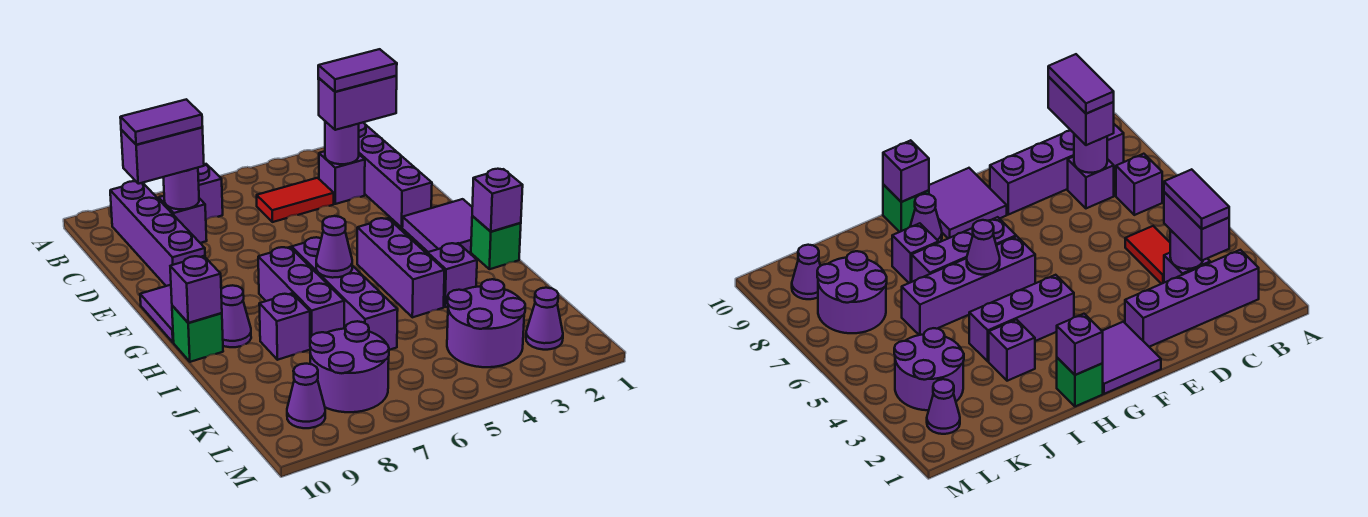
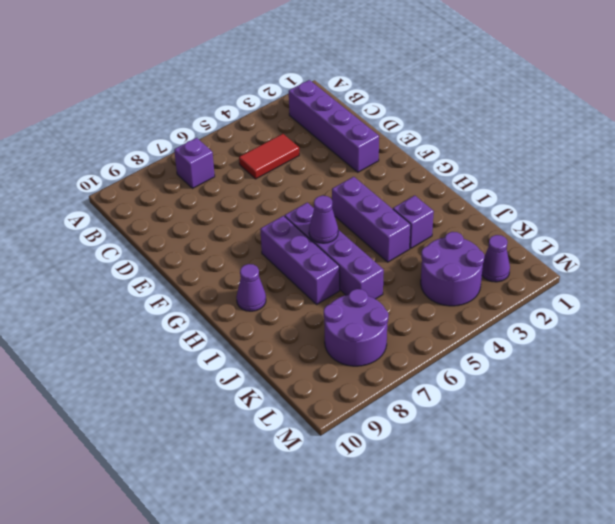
none -> purple 1x4 brick [110,181,205,286]
none -> purple 1x1 brick [319,151,365,204]
none -> purple 1x1 brick [159,196,207,243]

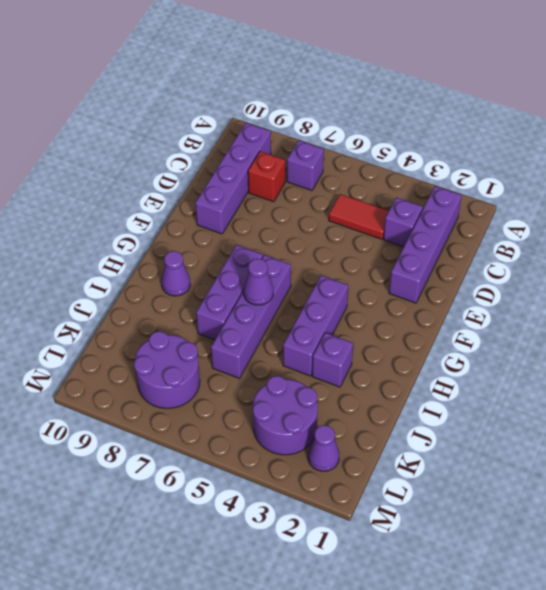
red 1x1 brick [248,151,285,202] -> purple 1x1 brick [159,196,207,243]
none -> purple 2x2 tile [402,199,472,252]
none -> purple 2x2 tile [140,285,174,342]
none -> green 1x1 brick [471,216,521,269]

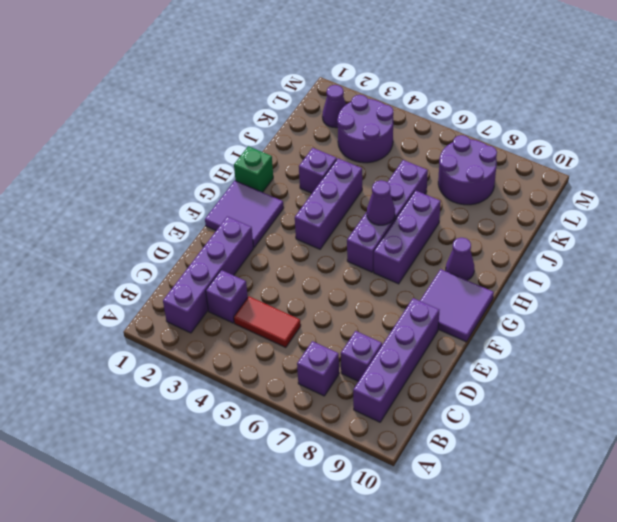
none -> green 1x1 brick [172,306,223,362]
none -> purple 1x1 brick [259,293,311,360]
none -> purple 1x1 cone [287,364,325,428]

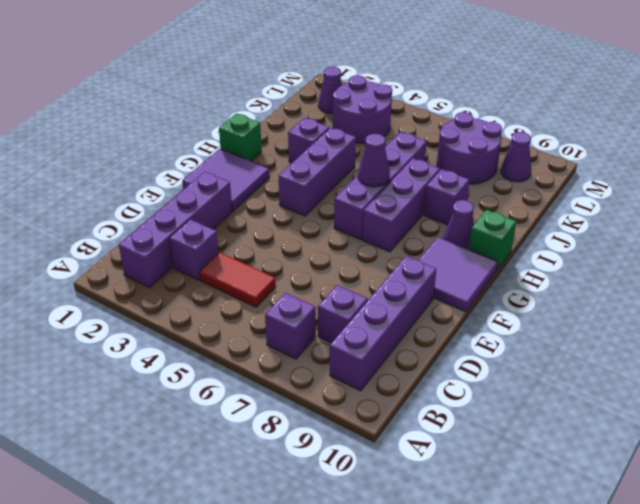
none -> purple 1x1 round brick [325,121,359,164]
none -> purple 1x1 round brick [163,168,199,209]
none -> purple 1x1 brick [472,169,523,232]

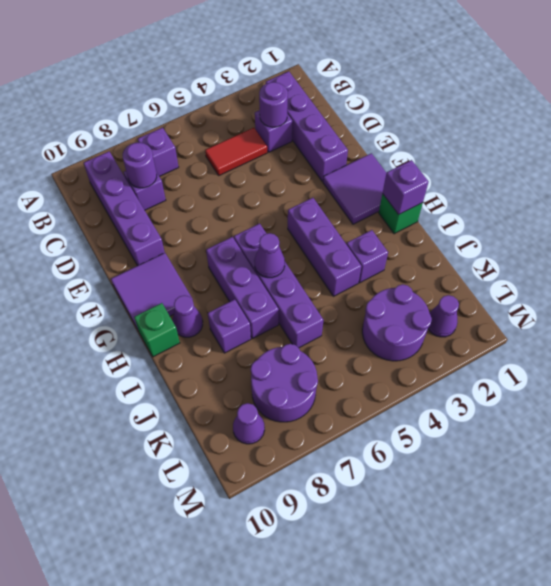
none -> purple 1x1 brick [170,256,222,323]
none -> purple 1x2 brick [318,76,397,130]
none -> purple 1x2 brick [121,128,204,184]

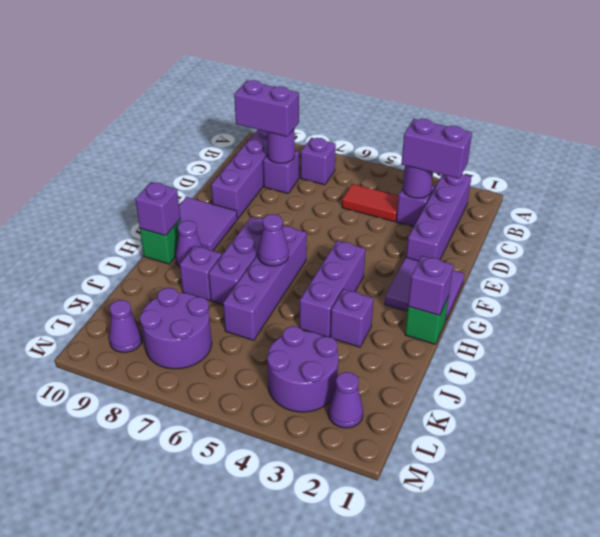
none -> purple 1x2 tile [318,49,397,92]
none -> purple 1x2 tile [120,99,203,145]

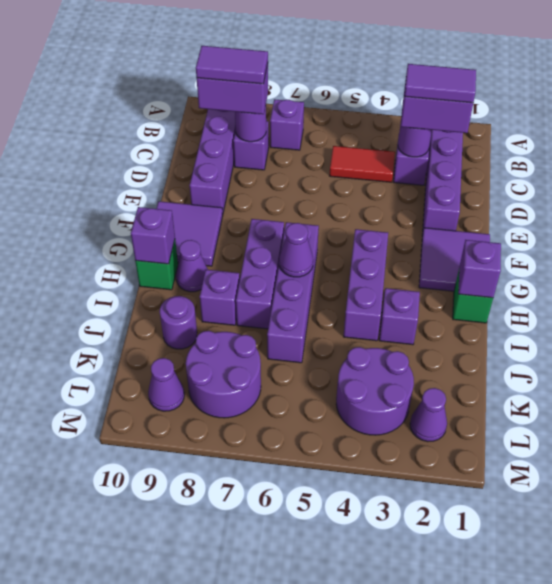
purple 1x1 round brick [160,296,197,349] -> none

